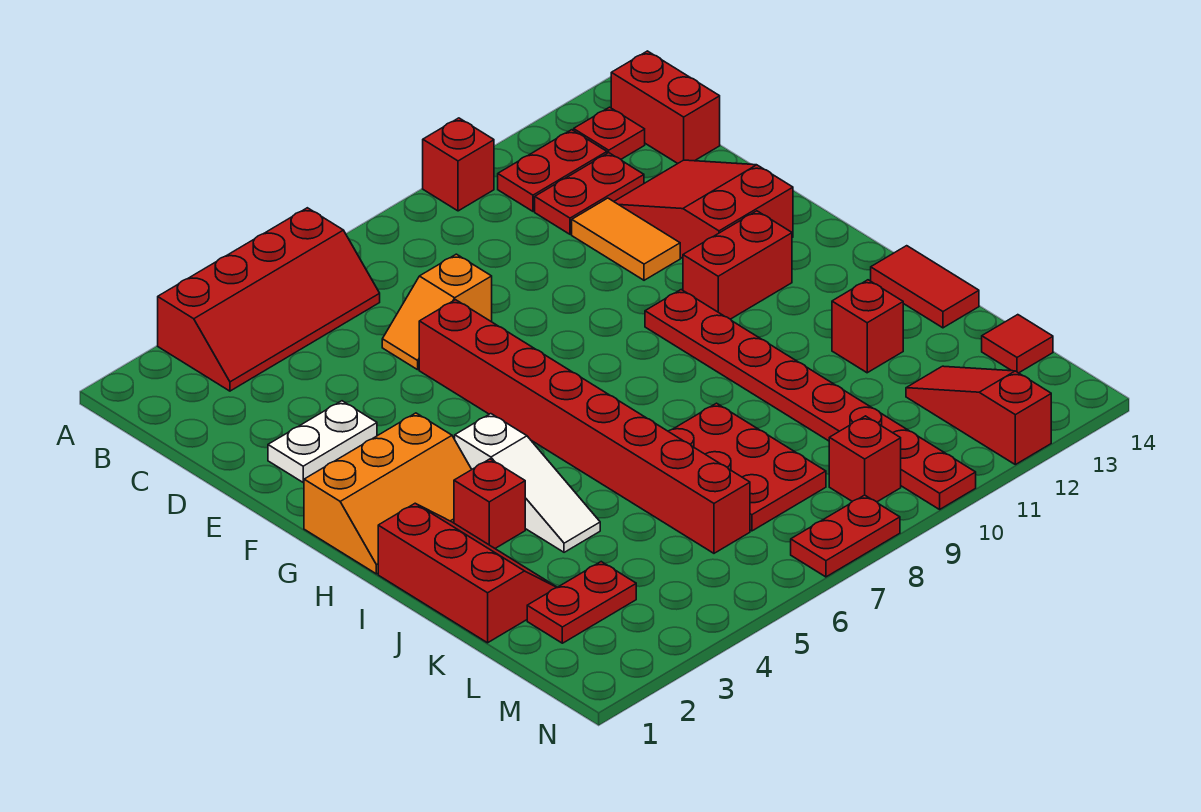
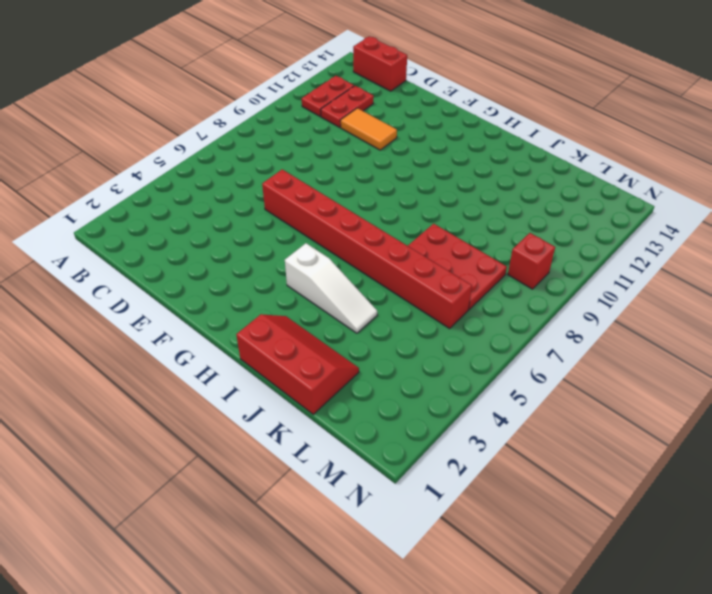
none -> red 2x4 slope [158,208,380,391]
none -> red 1x1 brick [423,118,494,211]
none -> red 1x1 plate [574,107,645,159]

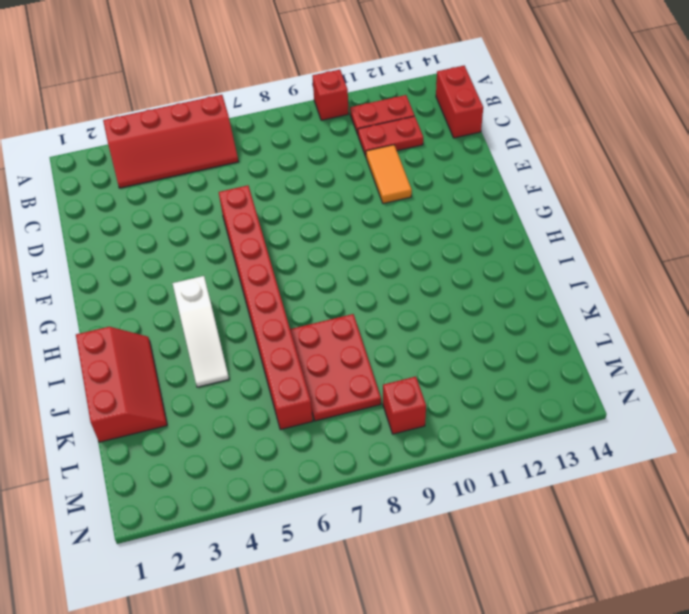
none -> red 1x1 plate [574,107,645,159]
none -> orange 1x2 slope [382,254,492,370]
none -> red 2x3 slope [614,160,793,258]

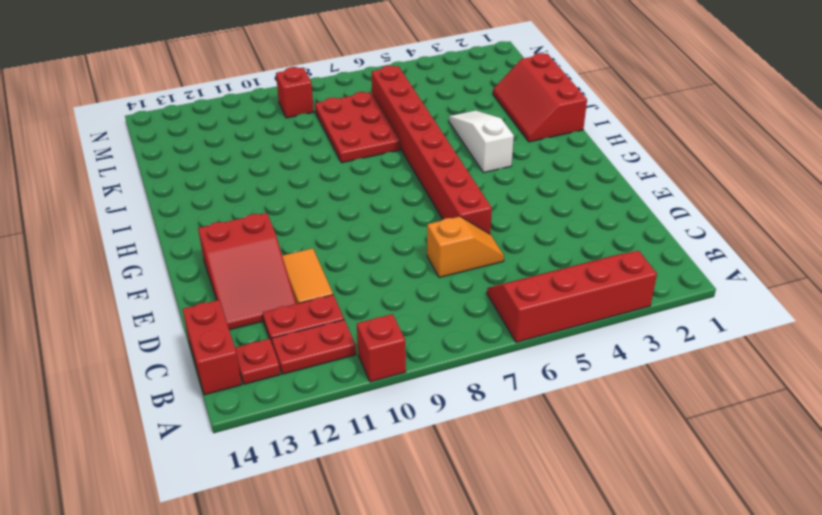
none -> white 1x2 plate [268,401,377,482]
none -> orange 2x3 slope [304,413,472,574]
none -> red 1x8 plate [645,290,976,509]

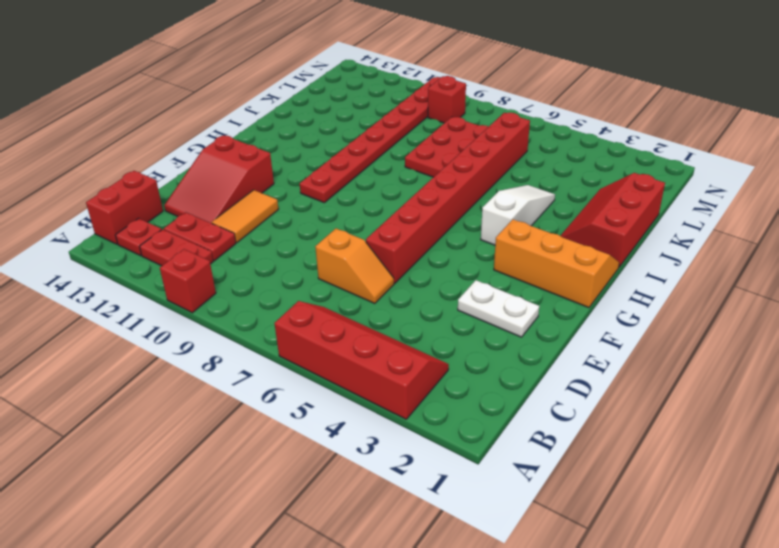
none -> red 1x2 brick [683,211,792,319]
none -> red 1x1 brick [454,459,525,548]
none -> red 1x2 tile [871,246,979,328]

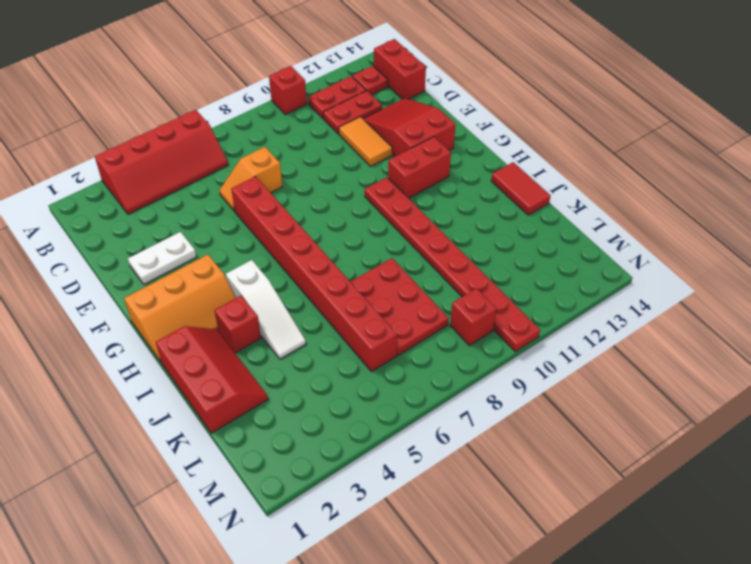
none -> red 1x1 brick [832,280,903,373]
none -> red 1x2 plate [527,562,636,643]
none -> red 1x3 slope [906,366,1051,465]

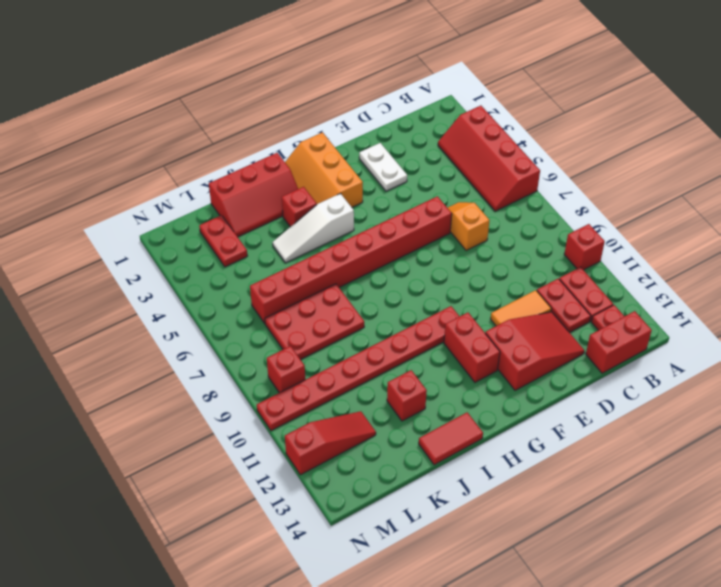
none -> red 1x1 tile [982,315,1053,373]
none -> red 1x2 plate [791,495,900,577]

